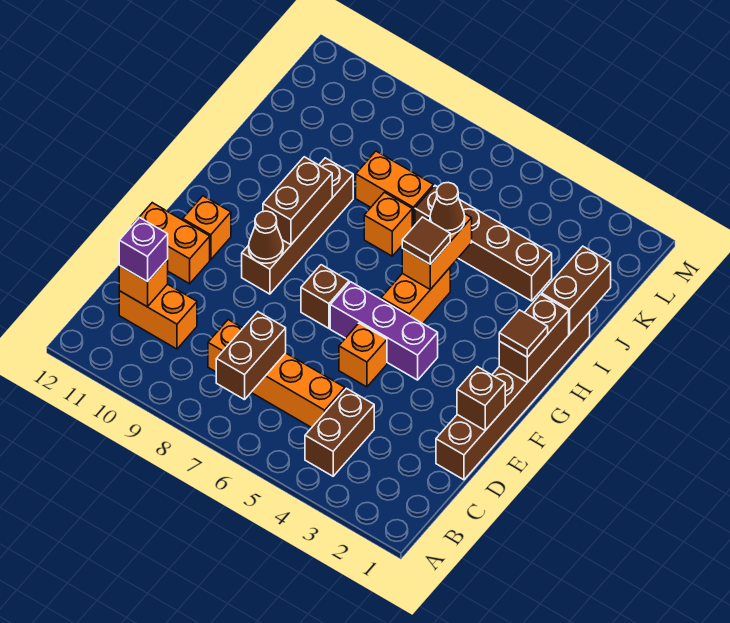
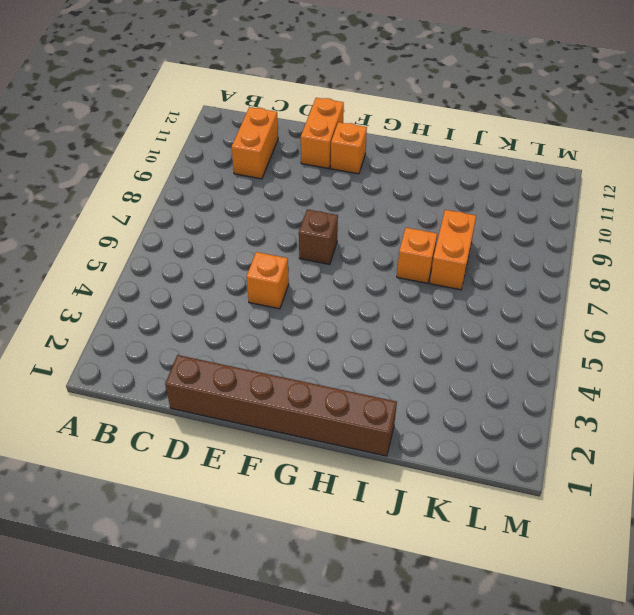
none -> brown 1x2 brick [305,388,374,476]
none -> orange 1x4 brick [208,320,345,428]
none -> purple 1x3 brick [330,282,438,380]

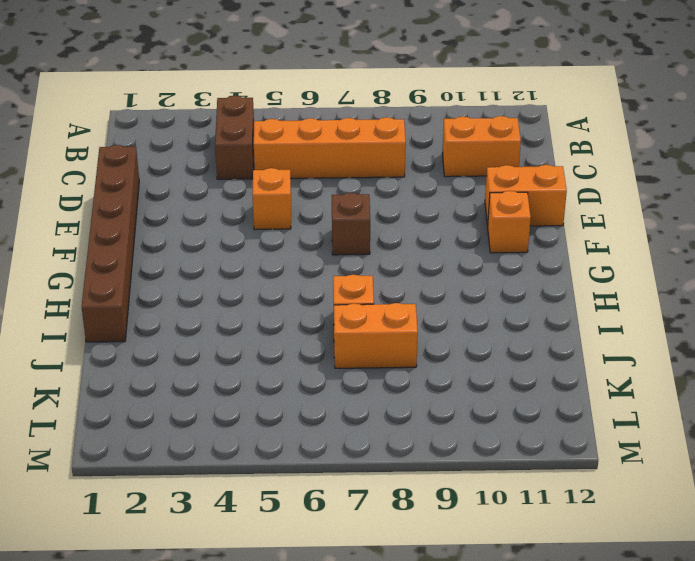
none -> purple 1x3 brick [330,282,438,380]
none -> brown 1x4 brick [242,158,353,294]
none -> orange 1x2 brick [381,268,450,323]

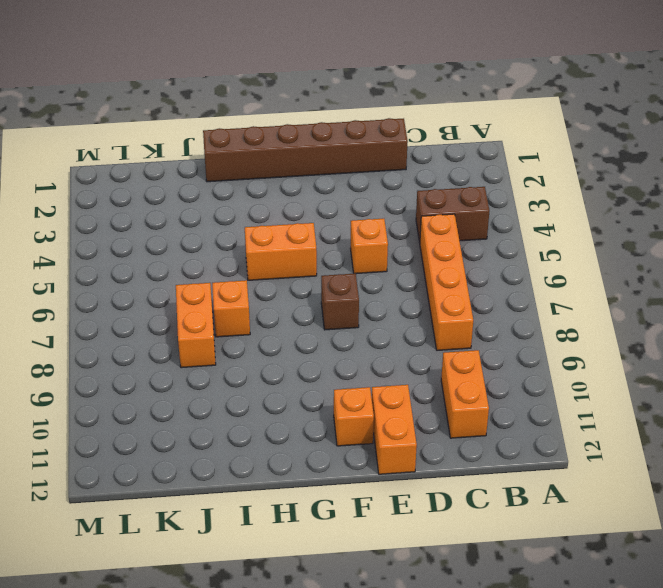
none -> purple 1x3 brick [330,282,438,380]
none -> brown 1x4 brick [242,158,353,294]
none -> brown 1x4 brick [415,186,552,301]

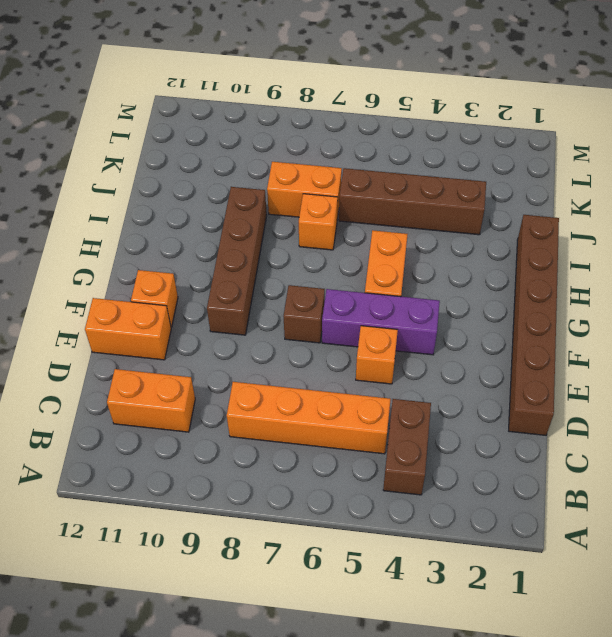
none -> brown 1x2 brick [216,312,286,400]
none -> orange 1x1 brick [119,259,168,307]
none -> brown 1x1 brick [457,367,505,430]

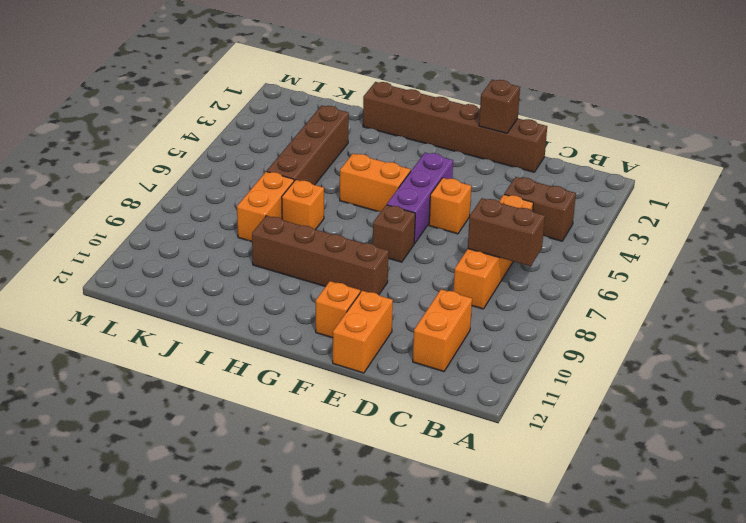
none -> orange 1x1 brick [119,259,168,307]
none -> brown 1x1 cone [249,211,283,263]
none -> brown 1x2 brick [499,294,569,382]

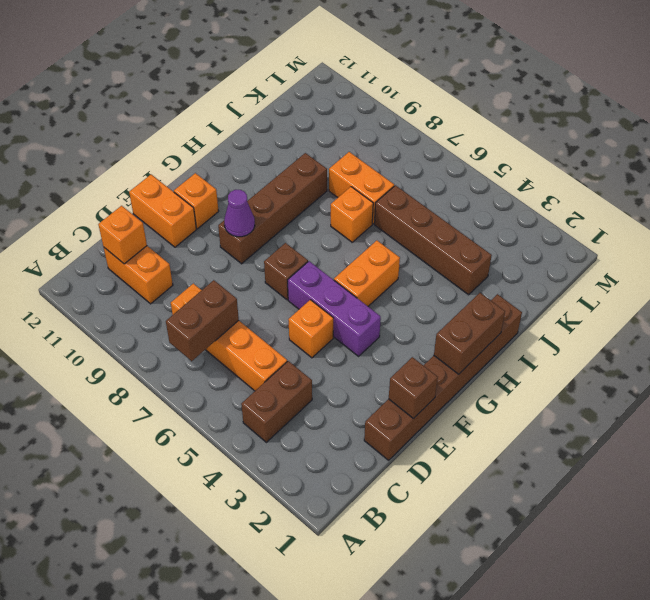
purple 1x1 cone [224,190,255,237] -> brown 1x1 cone [249,211,283,263]
none -> brown 1x2 brick [263,157,332,245]
none -> orange 1x2 brick [402,214,472,289]
none -> brown 1x2 brick [541,246,611,334]

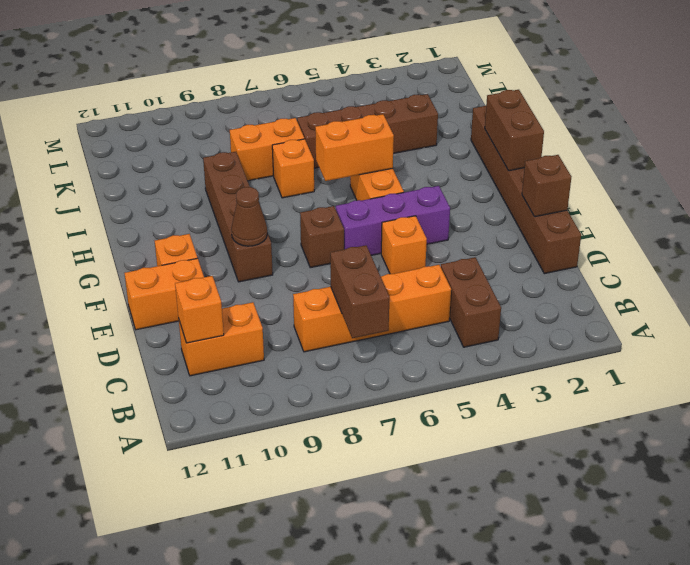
orange 1x2 brick [315,114,394,181] -> orange 1x2 brick turned to [402,214,472,289]
none -> brown 1x2 brick [263,157,332,245]
none -> brown 1x2 brick [541,246,611,334]
none -> purple 1x1 brick [119,217,168,282]

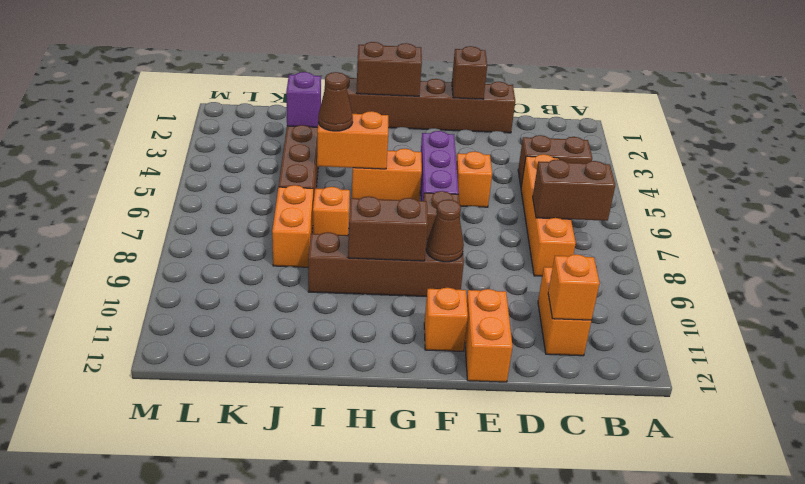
purple 1x1 brick [286,72,321,127] -> purple 1x1 brick moved to [119,217,168,282]
none -> brown 1x2 brick [541,246,611,334]
none -> brown 1x1 tile [499,310,548,357]
none -> brown 1x1 tile [402,217,450,264]

